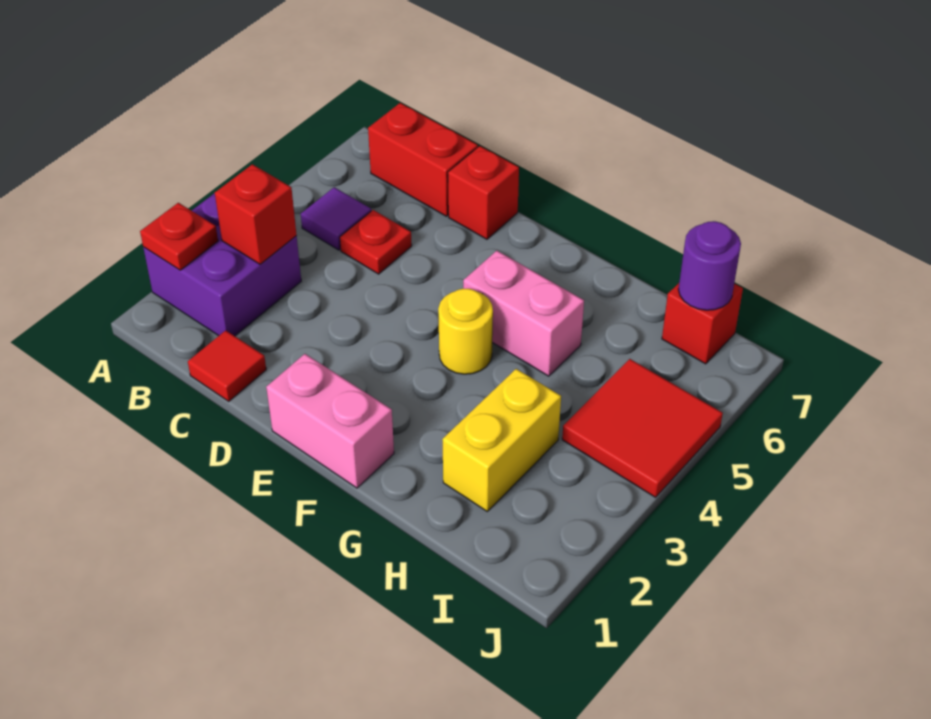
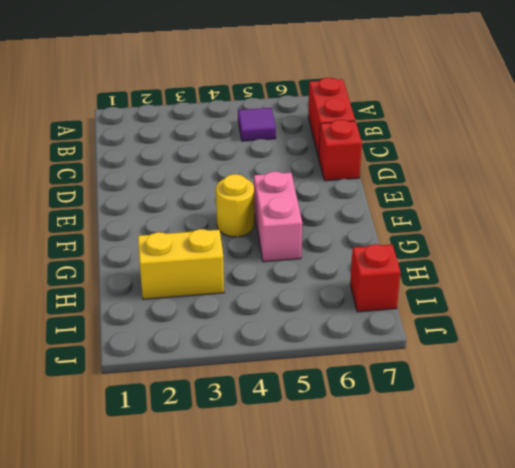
none -> purple 2x2 brick [143,193,301,336]
none -> red 1x1 tile [188,330,266,401]
none -> red 1x1 plate [340,210,412,274]

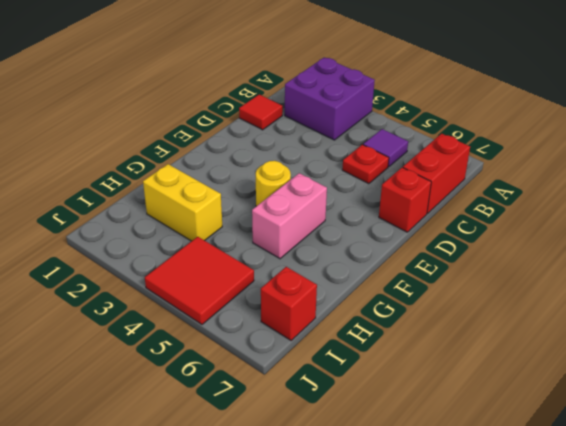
none -> pink 1x2 brick [266,354,394,488]
none -> red 1x1 plate [140,203,218,270]
none -> red 1x1 brick [215,164,297,264]

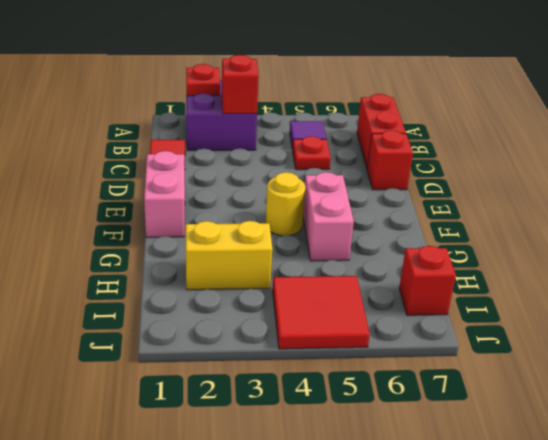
none -> purple 1x1 round brick [678,221,741,310]

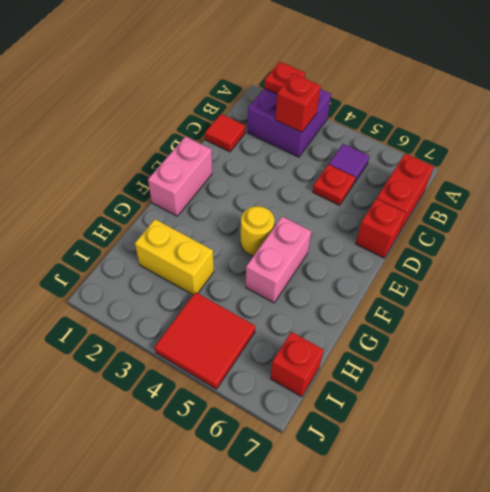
none -> purple 1x1 round brick [678,221,741,310]

